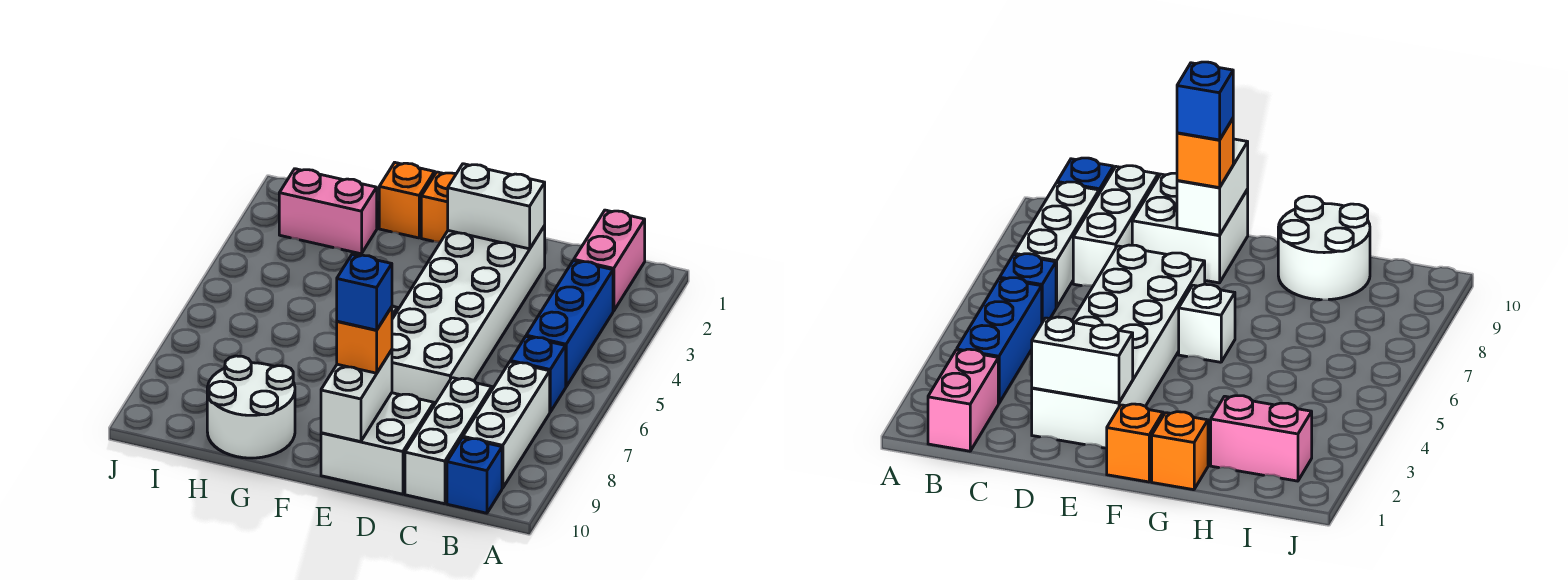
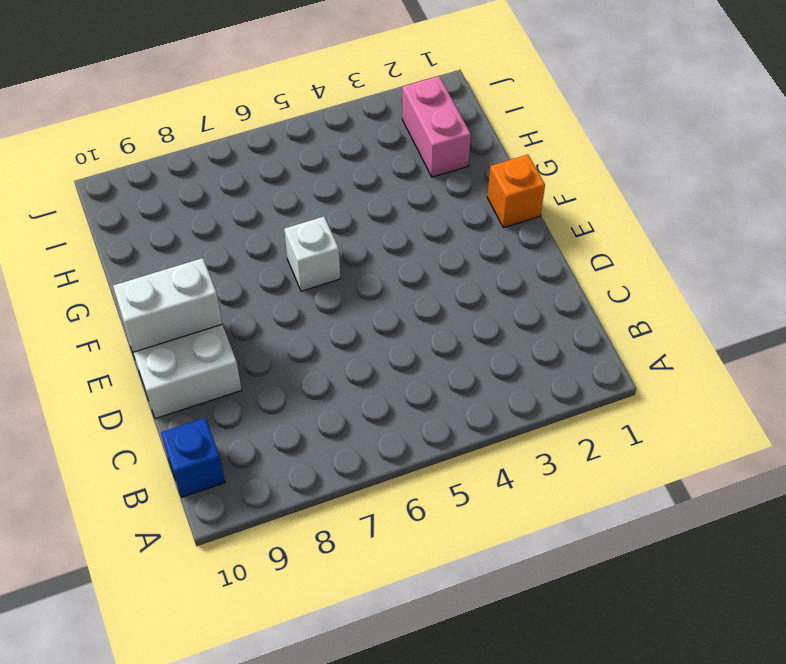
none -> pink 1x2 brick [574,210,645,311]
none -> blue 1x3 brick [526,260,613,386]
none -> blue 1x1 brick [510,337,566,412]

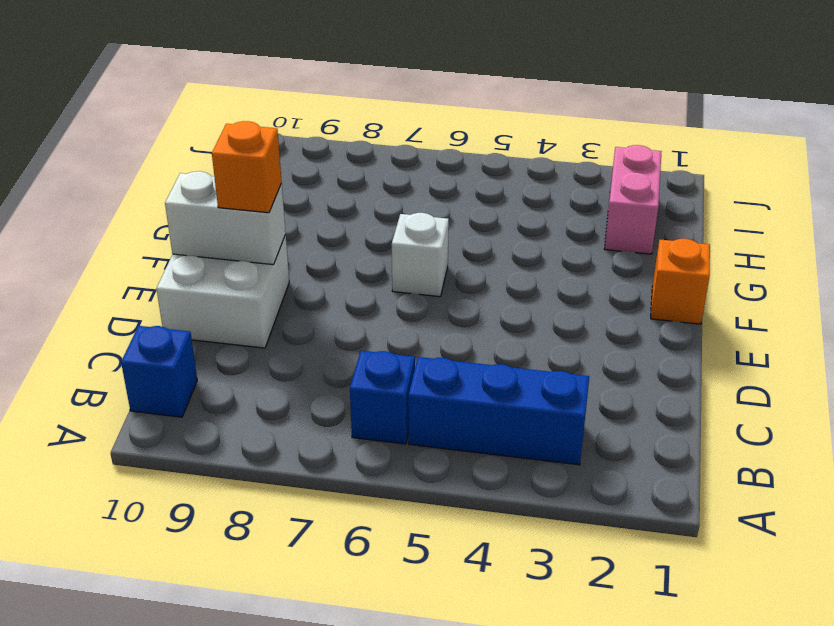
none -> pink 1x2 brick [574,210,645,311]
none -> white 1x3 brick [463,362,550,488]
none -> white 1x3 brick [405,378,492,504]

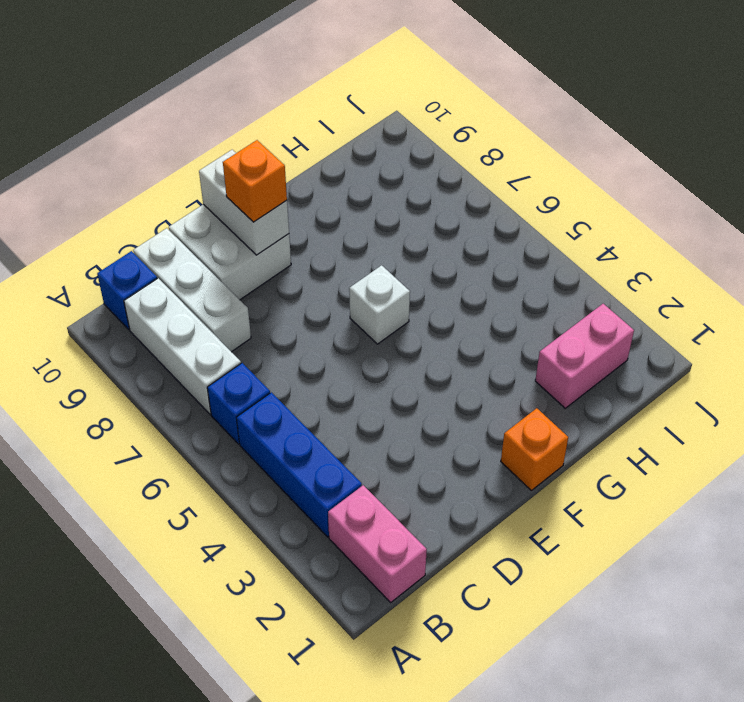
none -> white 2x6 brick [392,226,545,405]
none -> orange 1x1 brick [379,163,435,238]
none -> white 2x2 round brick [207,356,295,458]

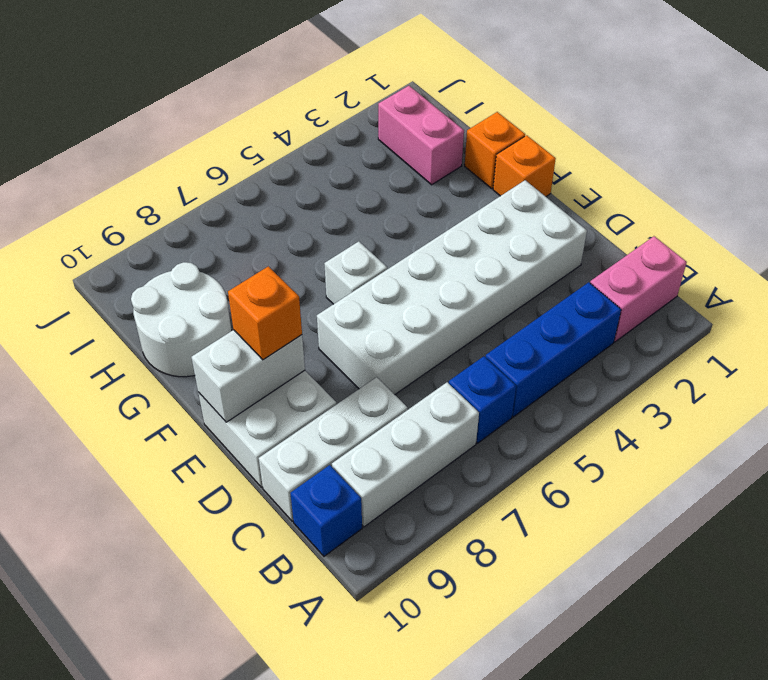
none -> white 1x2 brick [448,164,545,249]
none -> blue 1x1 brick [337,255,392,330]

